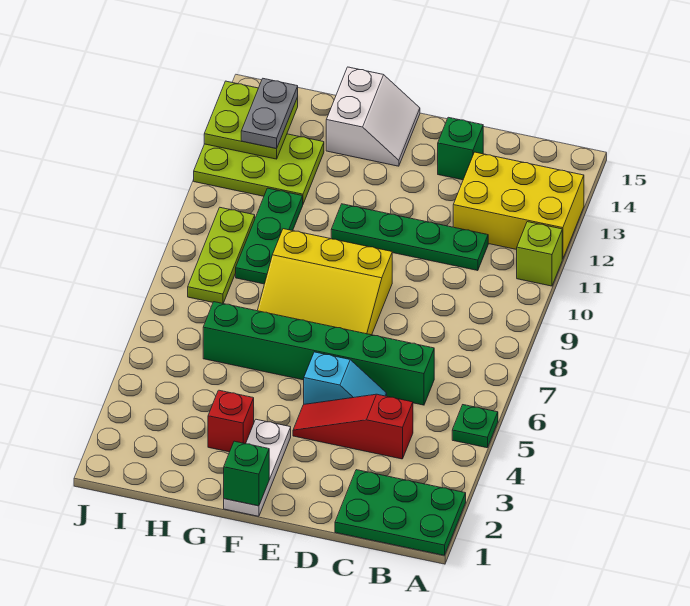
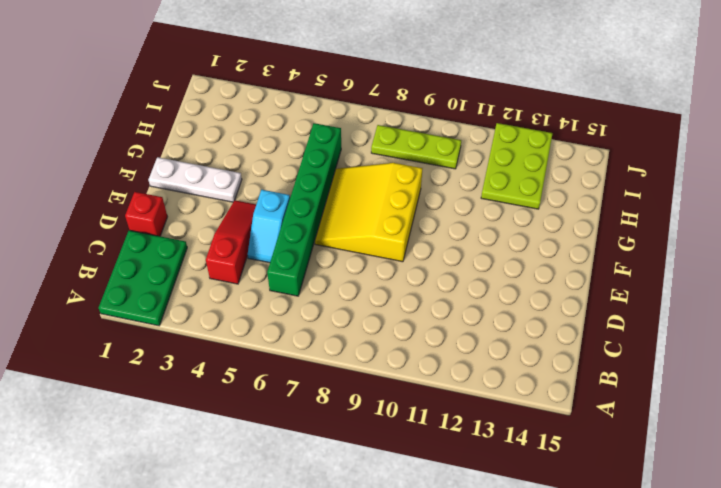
red 1x1 brick [125,192,167,236] -> red 1x1 brick moved to [208,390,254,452]
none -> green 1x1 plate [452,405,498,448]
none -> lime 1x1 brick [517,222,562,286]
none -> yellow 2x3 brick [453,152,584,259]

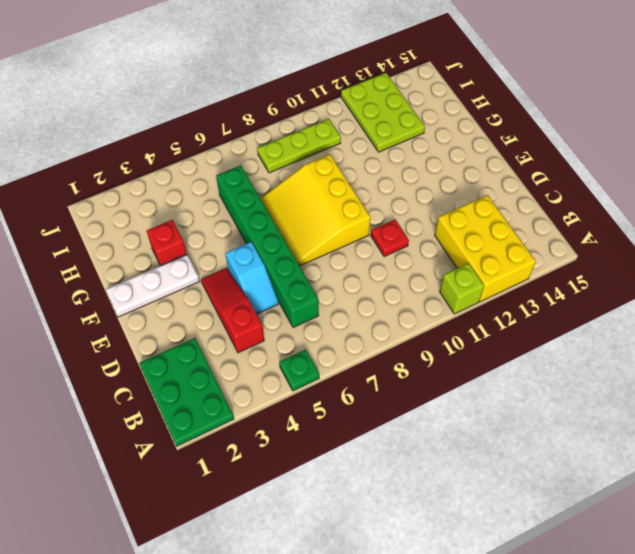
red 1x1 plate [371,220,409,257] -> none
none -> green 1x4 plate [331,204,488,271]
none -> green 1x1 brick [438,117,483,180]
none -> white 2x2 slope [326,67,420,166]

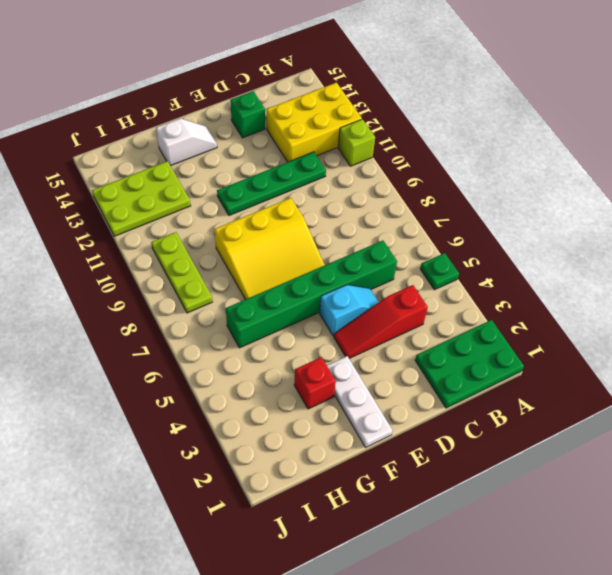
white 1x2 slope [156,118,217,166] -> white 2x2 slope [326,67,420,166]
none -> green 1x3 plate [236,188,303,284]
none -> green 1x1 brick [224,441,269,506]
none -> lime 2x2 plate [204,81,298,159]

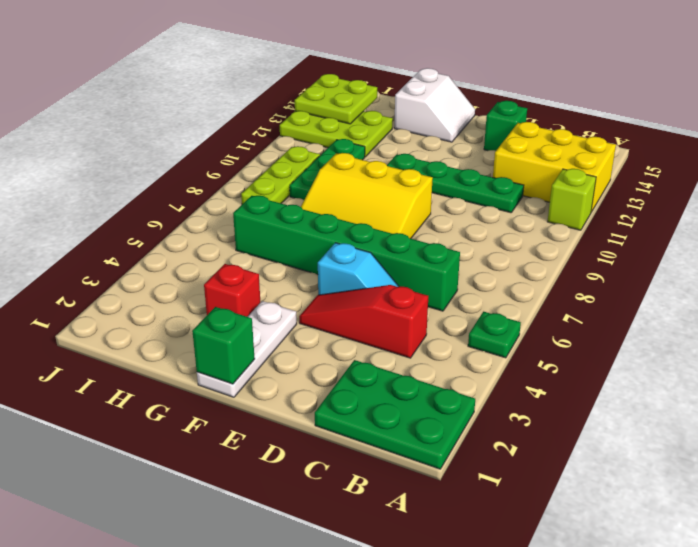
none -> grey 1x2 plate [241,79,298,149]

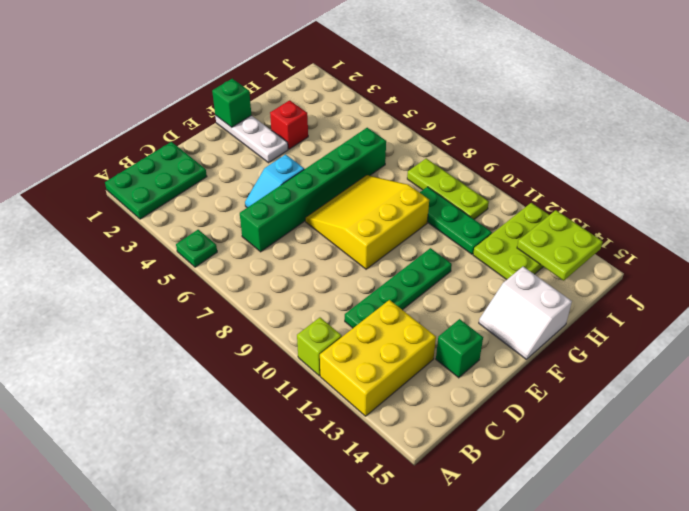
none -> red 1x3 slope [293,394,413,459]
none -> grey 1x2 plate [241,79,298,149]

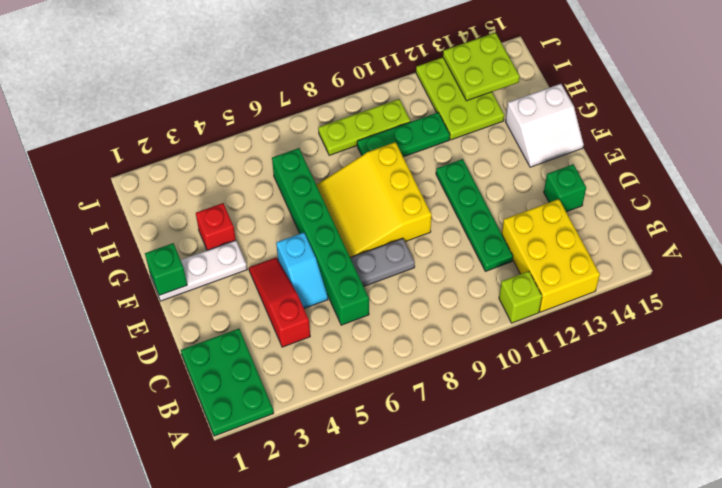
grey 1x2 plate [350,238,415,286] -> grey 1x2 plate moved to [241,79,298,149]
none -> green 1x1 plate [452,405,498,448]

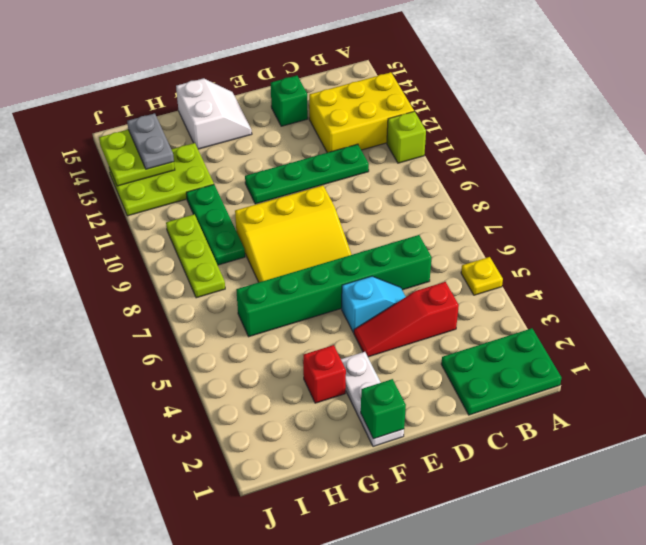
yellow 1x1 plate [461,257,503,295] -> green 1x1 plate [452,405,498,448]

